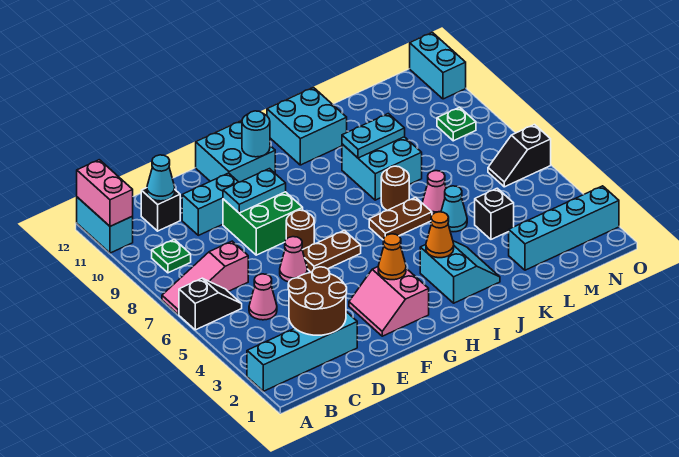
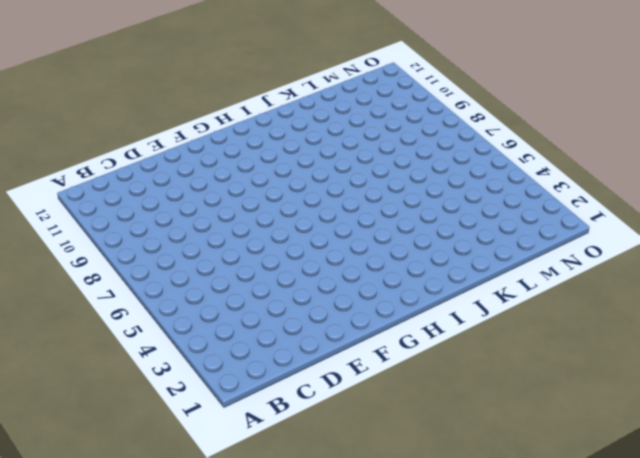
none -> cyan 1x4 brick [247,312,357,391]
none -> black 1x2 slope [179,278,242,330]
none -> pink 1x3 slope [162,241,248,314]
none -> cyan 1x2 brick [77,197,133,253]

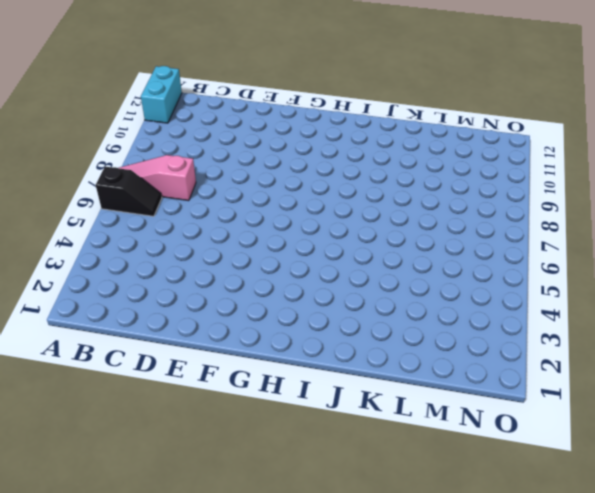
none -> cyan 1x4 brick [247,312,357,391]
none -> green 1x1 plate [152,239,191,273]
none -> pink 1x1 cone [249,274,277,320]
none -> black 1x1 brick [141,188,180,231]

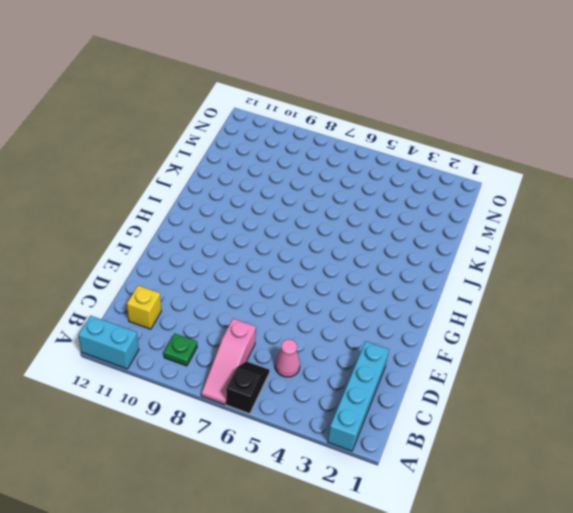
yellow 1x1 brick [127,286,161,329] -> black 1x1 brick [141,188,180,231]
none -> cyan 1x2 brick [182,173,238,235]
none -> pink 1x1 cone [280,237,307,282]
none -> green 2x2 brick [223,192,303,255]
none -> pink 2x2 slope [349,267,429,336]

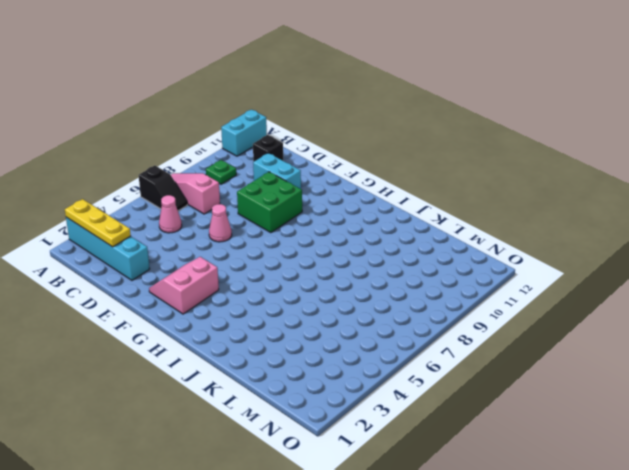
yellow 1x3 plate [65,199,131,247] -> brown 2x2 round brick [288,267,347,335]
none -> brown 1x2 plate [302,230,361,272]
none -> brown 1x1 round brick [286,210,314,250]
none -> cyan 2x2 brick [196,121,275,182]
none -> cyan 2x2 slope [420,241,500,303]

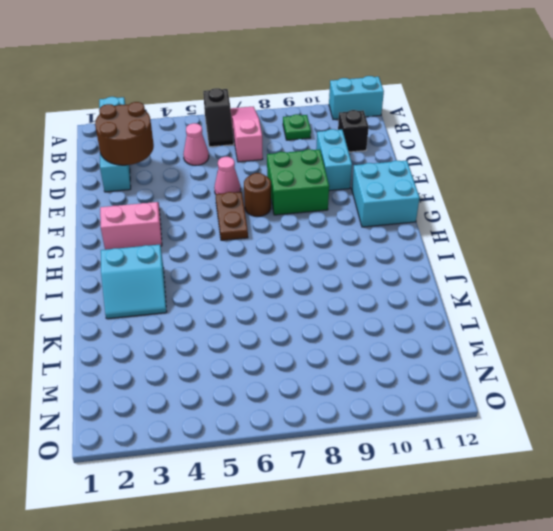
none -> brown 1x2 plate [369,197,432,240]
none -> cyan 2x2 brick [267,87,347,165]
none -> brown 1x1 round brick [381,166,409,210]
none -> cyan 2x2 brick [342,137,422,200]

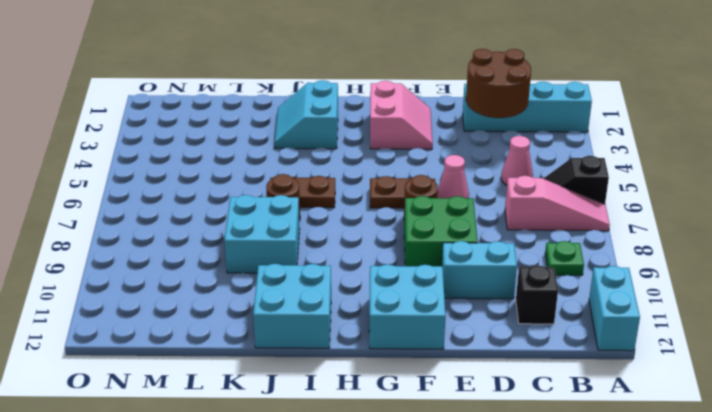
none -> cyan 1x1 cone [441,186,467,232]
none -> pink 1x1 cone [422,171,446,215]
none -> cyan 1x4 brick [509,186,619,270]
none -> black 1x1 brick [475,188,514,239]

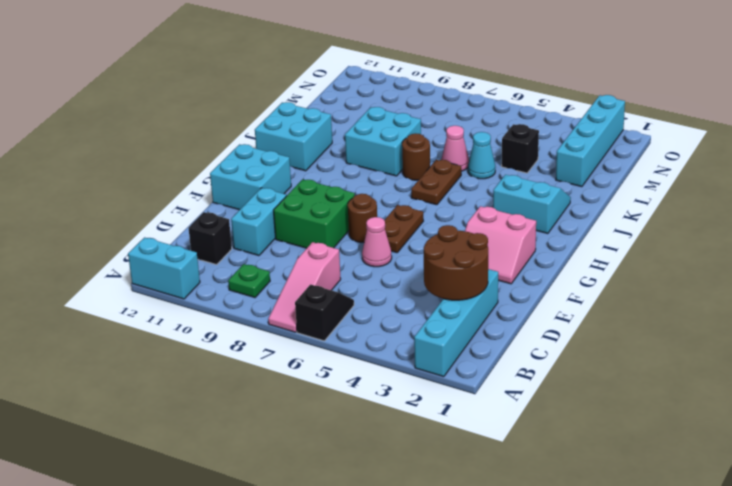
none -> pink 1x1 cone [249,274,277,320]
none -> black 1x2 slope [488,125,551,187]
none -> green 1x1 plate [437,107,476,141]
none -> cyan 1x2 brick [410,32,466,99]

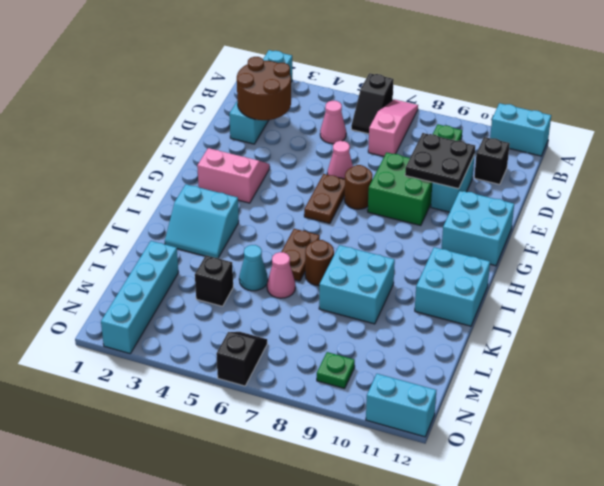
black 2x2 plate [405,133,475,189] -> cyan 1x2 plate [223,169,286,213]
none -> pink 1x2 brick [77,160,133,226]
none -> cyan 1x1 cone [147,155,175,201]
none -> orange 1x1 cone [378,234,406,280]
none -> cyan 1x1 round brick [242,111,270,157]

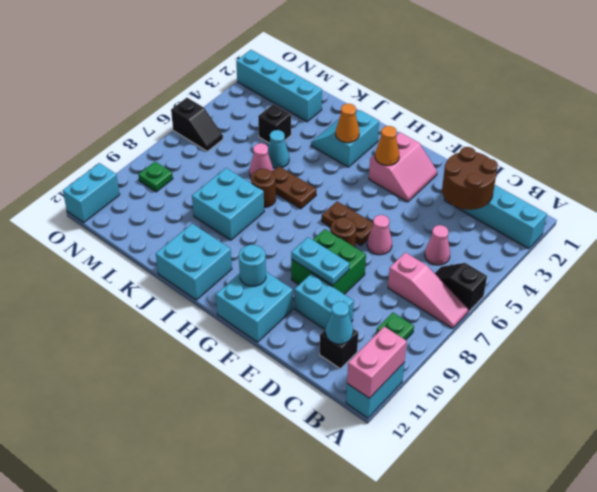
none -> cyan 1x2 plate [342,114,405,158]

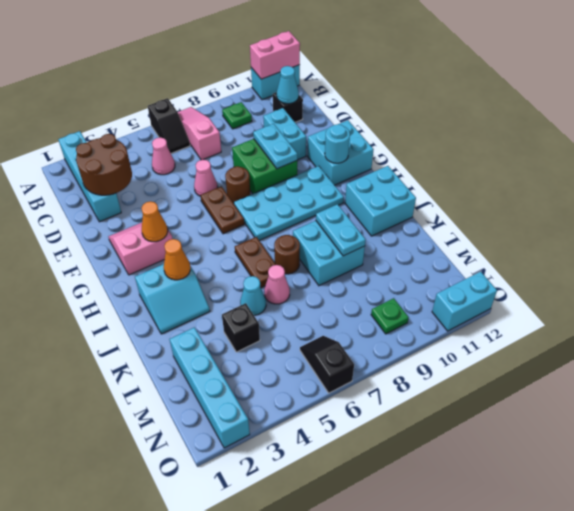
cyan 2x4 plate [234,166,344,241] -> none

